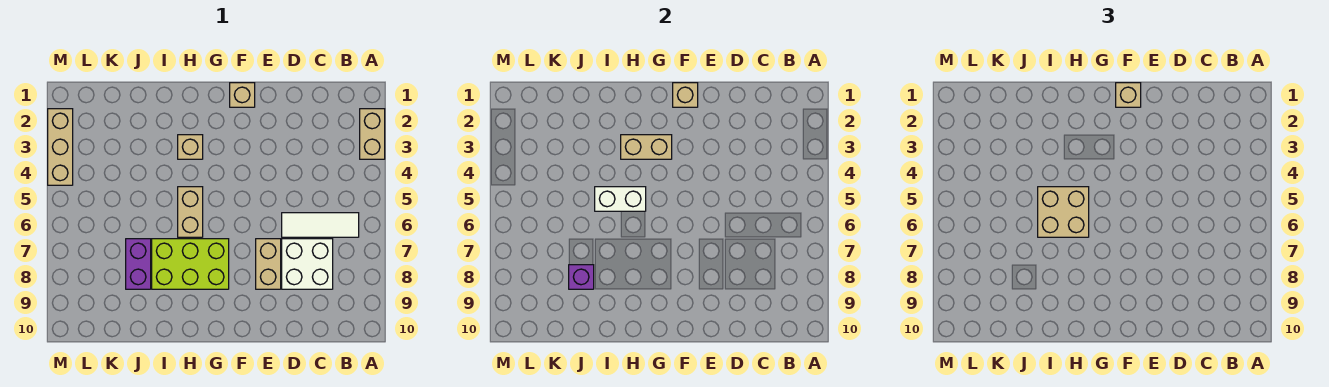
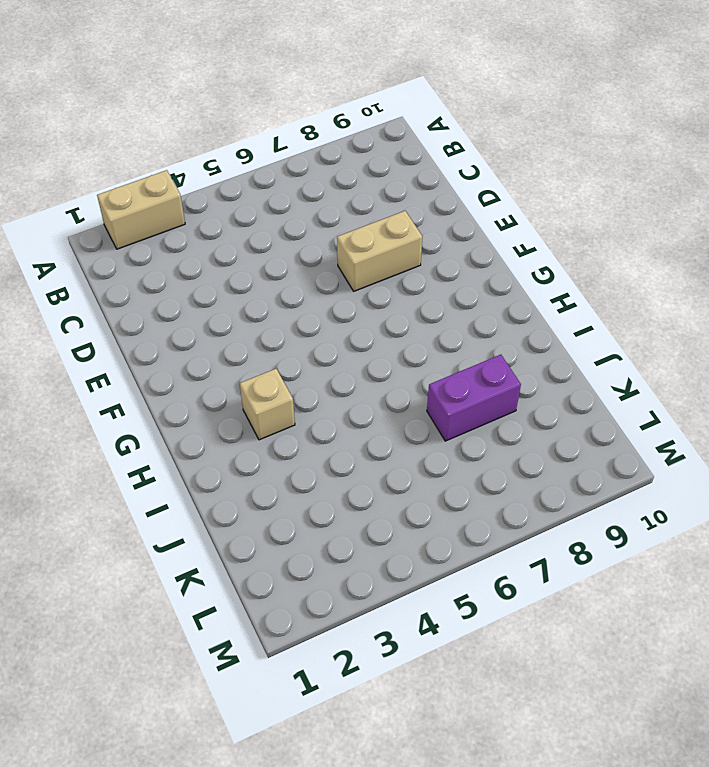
none -> white 1x3 tile [282,213,359,237]
none -> white 2x2 brick [282,239,333,289]
none -> tan 1x1 brick [230,83,255,107]

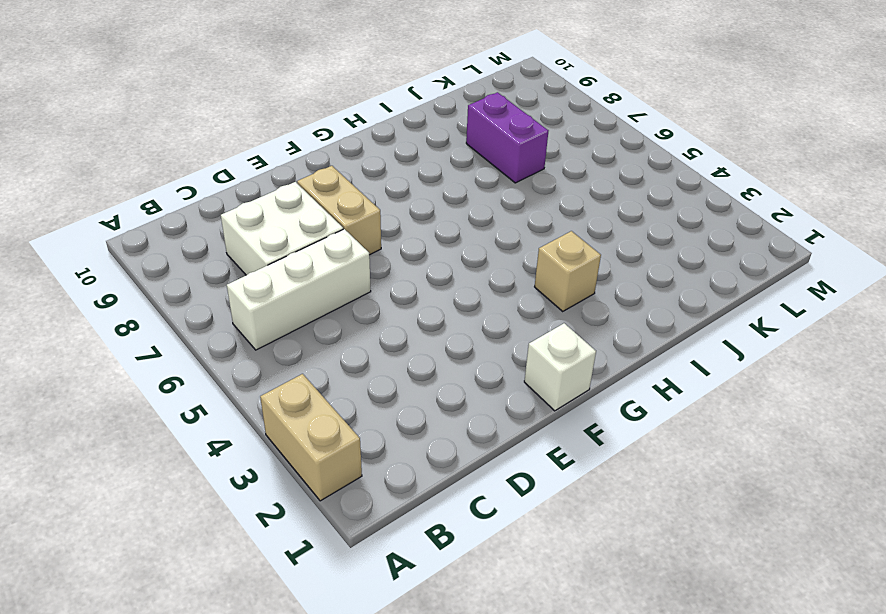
white 1x3 brick [227,229,371,350] -> white 1x3 tile [282,213,359,237]
white 1x1 brick [524,323,596,411] -> tan 1x1 brick [230,83,255,107]
none -> lime 2x3 brick [152,239,229,289]
none -> tan 1x2 brick [178,187,203,237]
none -> tan 1x3 brick [48,109,73,185]

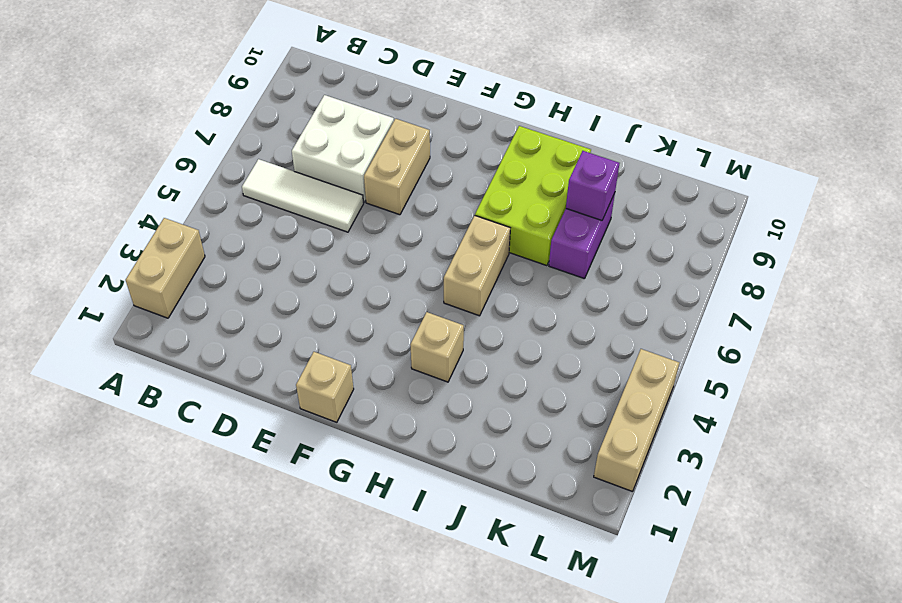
lime 2x3 brick [475,126,591,266] -> lime 2x3 brick turned to [152,239,229,289]
none -> tan 1x1 brick [673,83,698,107]
none -> tan 1x2 brick [621,135,672,159]
none -> white 1x2 brick [595,187,646,211]

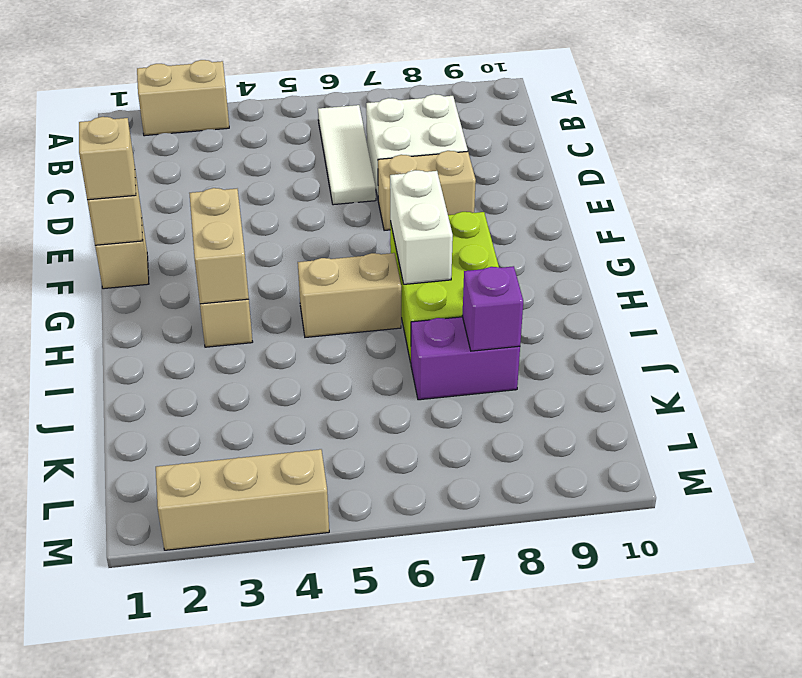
white 1x2 brick [390,170,453,284] -> white 1x2 brick moved to [595,187,646,211]
none -> tan 2x2 brick [1038,187,1089,237]

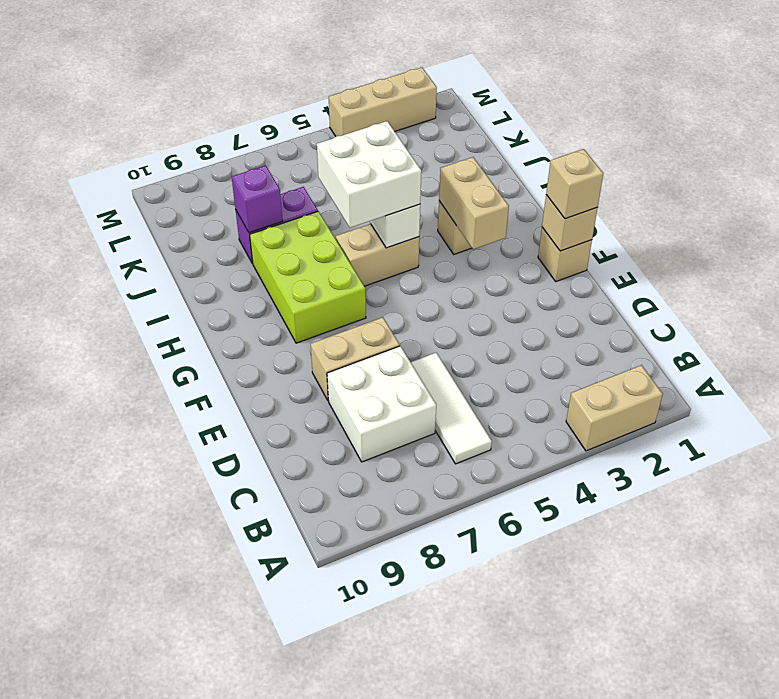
white 2x2 brick [317,121,421,228] -> tan 2x2 brick [1038,187,1089,237]

